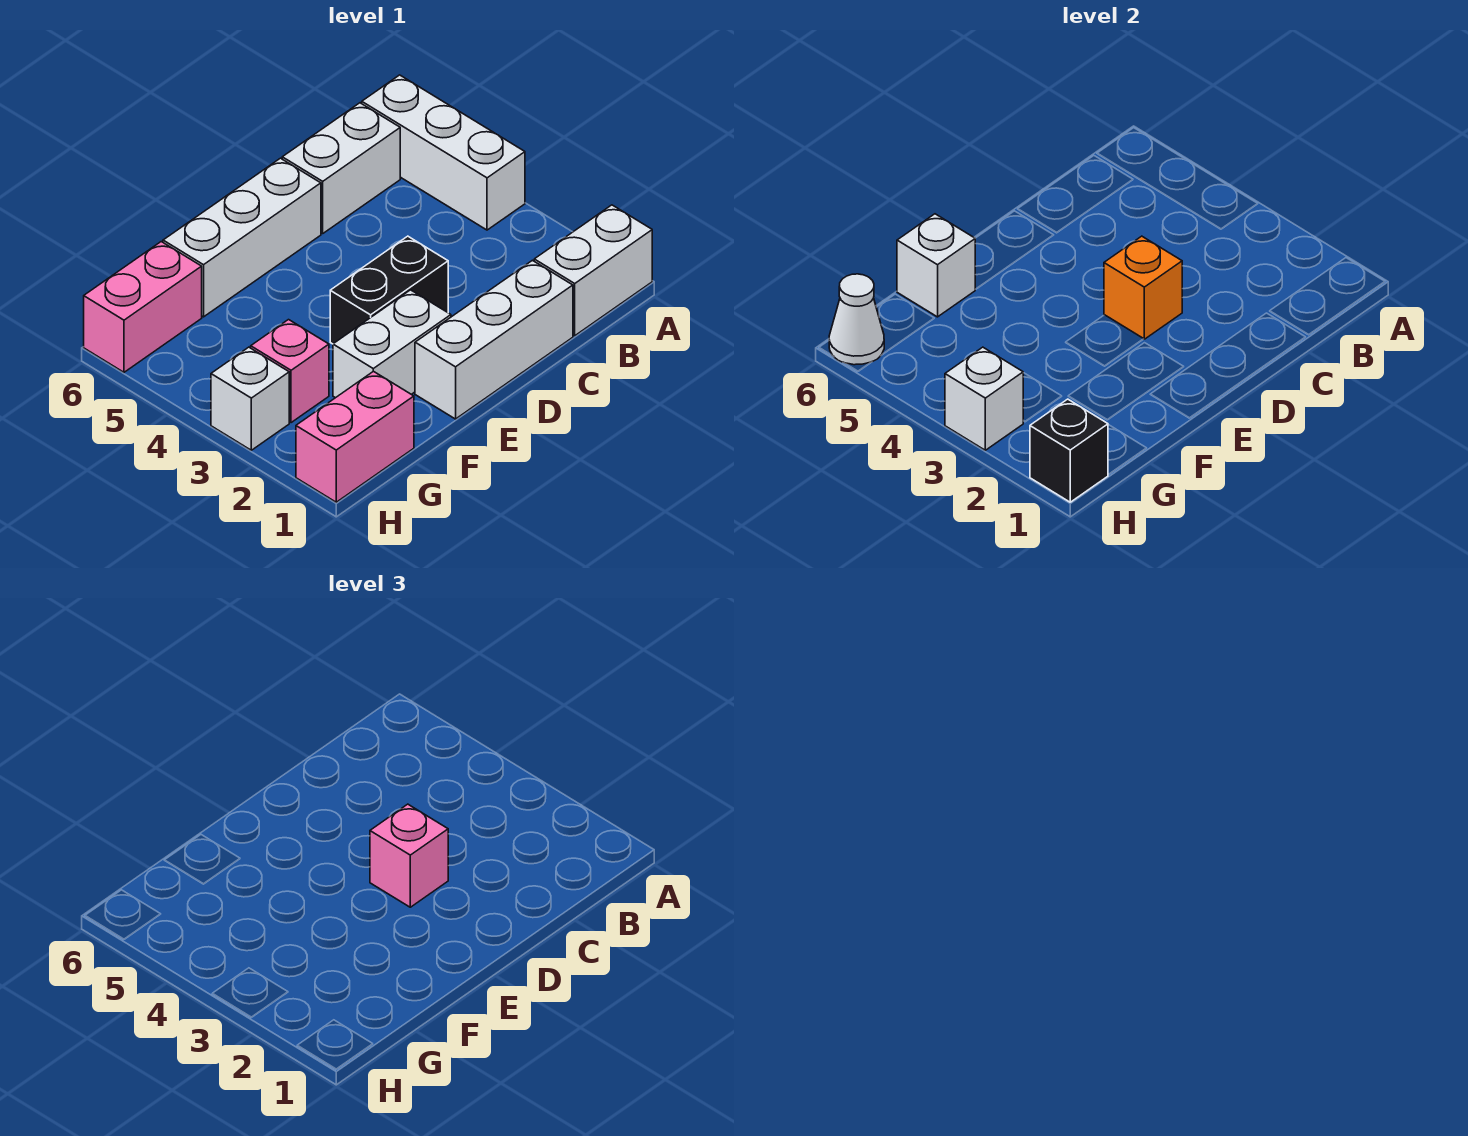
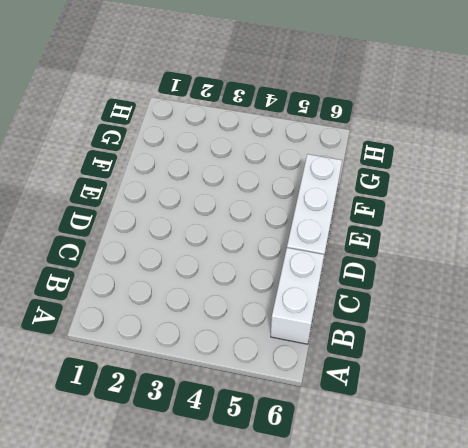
none -> white 1x2 brick [534,205,652,336]
none -> white 1x3 brick [362,75,525,230]
none -> white 1x3 brick [415,260,573,419]

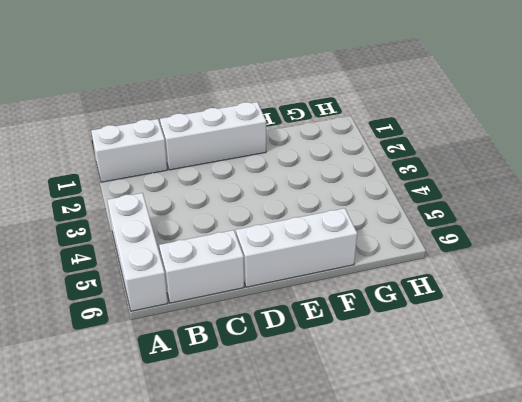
none -> black 1x2 brick [330,236,448,344]
none -> white 1x2 brick [333,290,451,398]
none -> pink 1x2 brick [296,371,414,502]

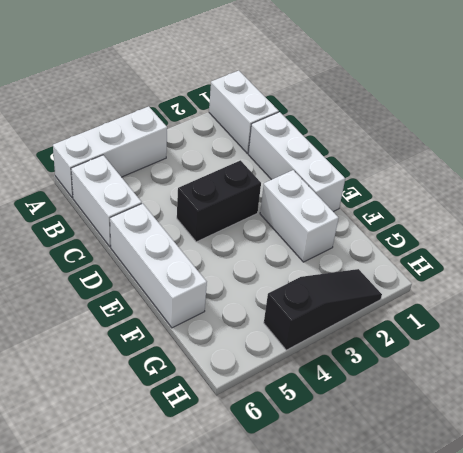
black 1x2 brick [177,160,261,242] -> black 1x2 brick turned to [330,236,448,344]
black 1x3 slope [264,269,382,350] -> white 1x1 brick [211,347,289,450]
none -> pink 1x2 brick [296,371,414,502]
none -> pink 1x1 brick [251,320,329,423]
none -> pink 1x2 brick [84,242,202,372]

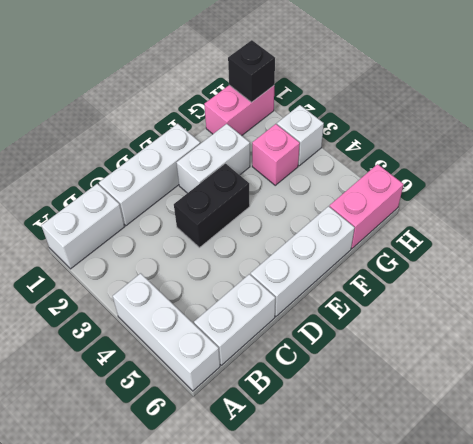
none -> orange 1x1 brick [1104,236,1182,339]
none -> white 1x1 brick [897,214,975,317]
none -> white 1x1 brick [945,347,1023,450]

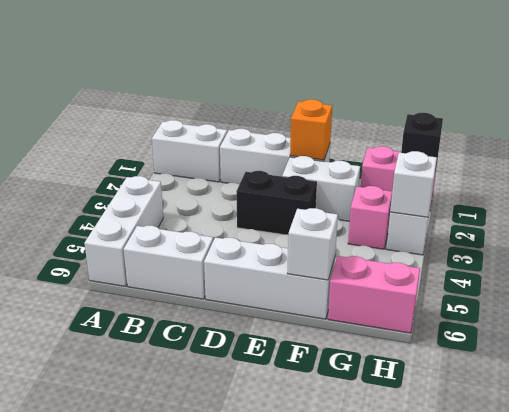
orange 1x1 brick [290,99,332,160] -> orange 1x1 brick moved to [1104,236,1182,339]
none -> white 1x1 cone [829,274,884,365]
none -> pink 1x1 brick [370,804,448,907]

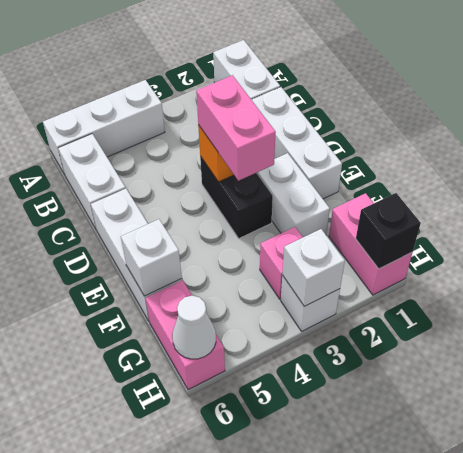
pink 1x2 brick [196,75,276,181] -> pink 1x1 brick [370,804,448,907]

